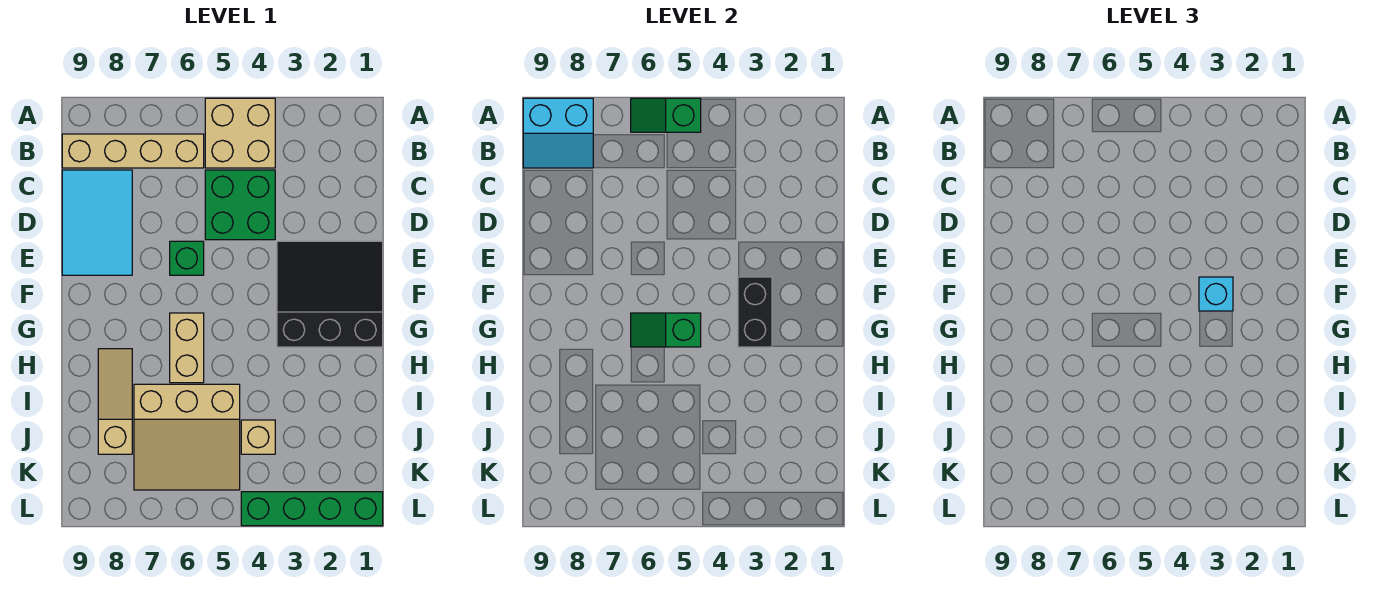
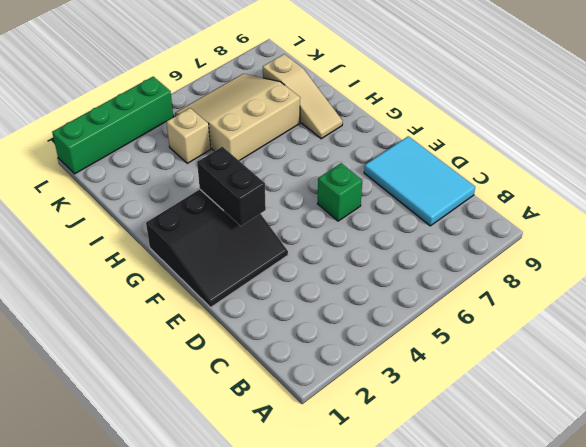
none -> tan 2x2 brick [205,98,275,168]
none -> tan 1x4 brick [62,134,204,168]
none -> green 2x2 brick [205,170,275,240]

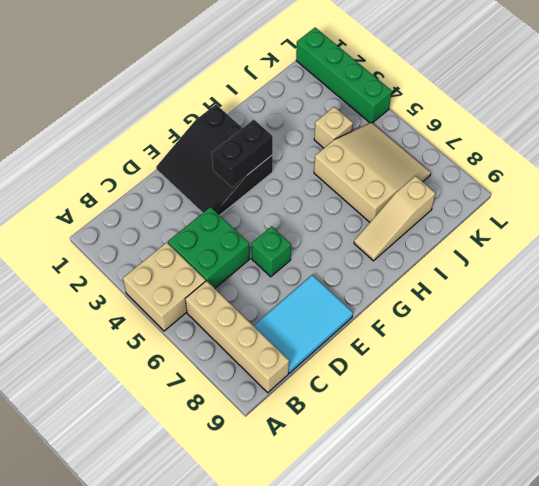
none -> tan 1x2 brick [170,313,204,383]
none -> green 1x2 slope [631,98,701,132]
none -> cyan 2x2 slope [523,98,593,168]

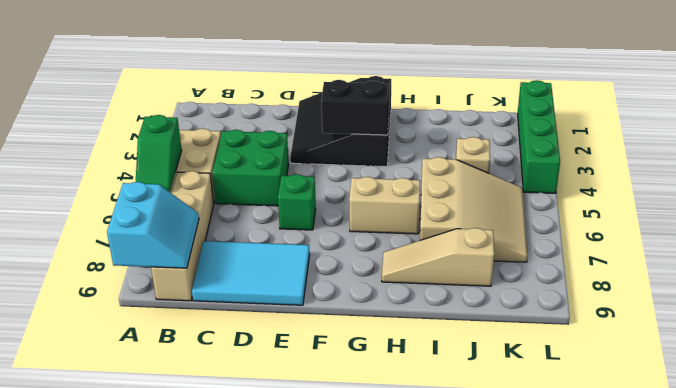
none -> green 1x2 slope [631,313,701,347]
none -> cyan 1x1 brick [1199,277,1233,311]

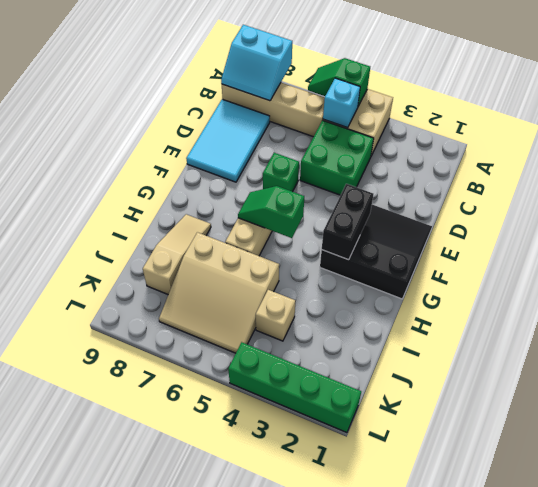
cyan 1x1 brick [323,78,360,128] -> cyan 1x1 brick moved to [1199,277,1233,311]

